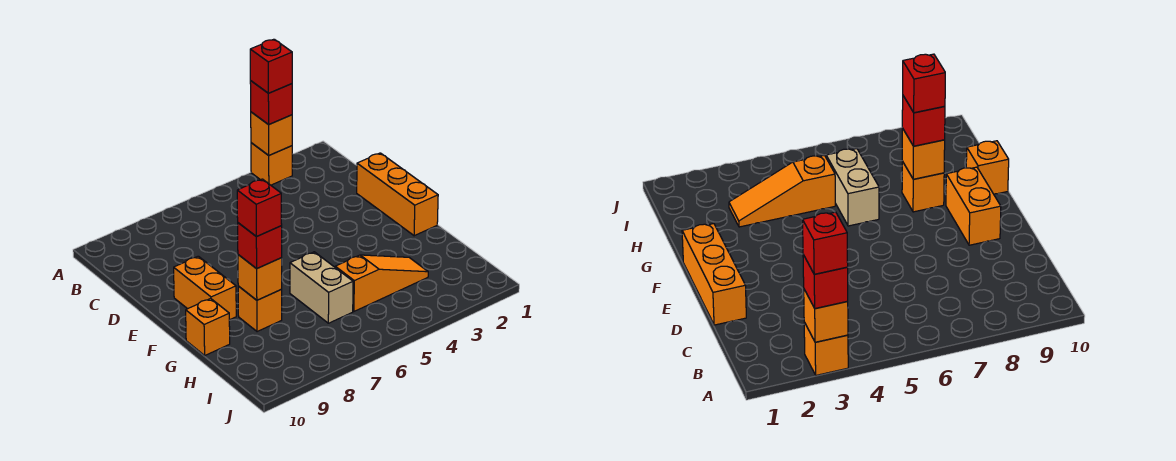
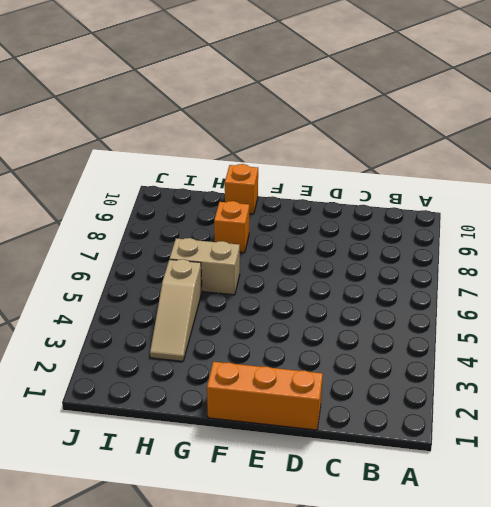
tan 1x3 slope [150,259,202,361] -> orange 1x3 slope [335,255,428,311]
none -> orange 1x1 brick [251,143,292,185]
none -> orange 1x2 brick [174,256,236,320]
none -> orange 1x1 brick [251,112,292,155]

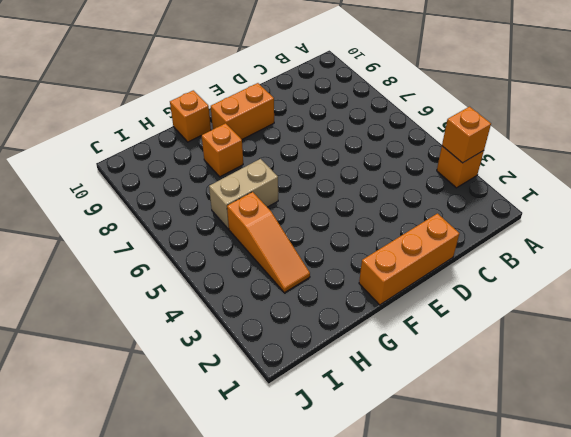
none -> orange 1x1 brick [238,255,282,300]
none -> red 1x1 brick [250,81,292,125]
none -> red 1x1 brick [238,223,282,269]

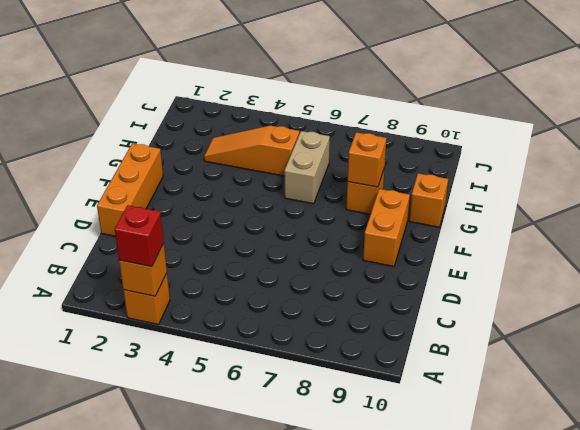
none -> red 1x1 brick [238,223,282,269]
none -> red 1x1 brick [250,39,292,93]
none -> red 1x1 brick [237,179,282,237]

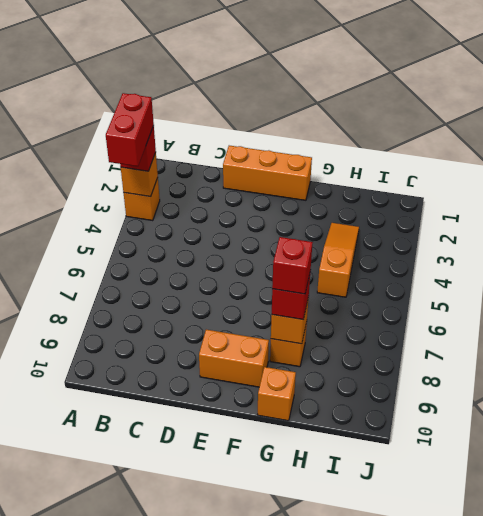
red 1x2 brick [106,93,154,166] -> red 1x1 brick [250,39,292,93]
none -> tan 1x2 brick [290,252,353,323]

